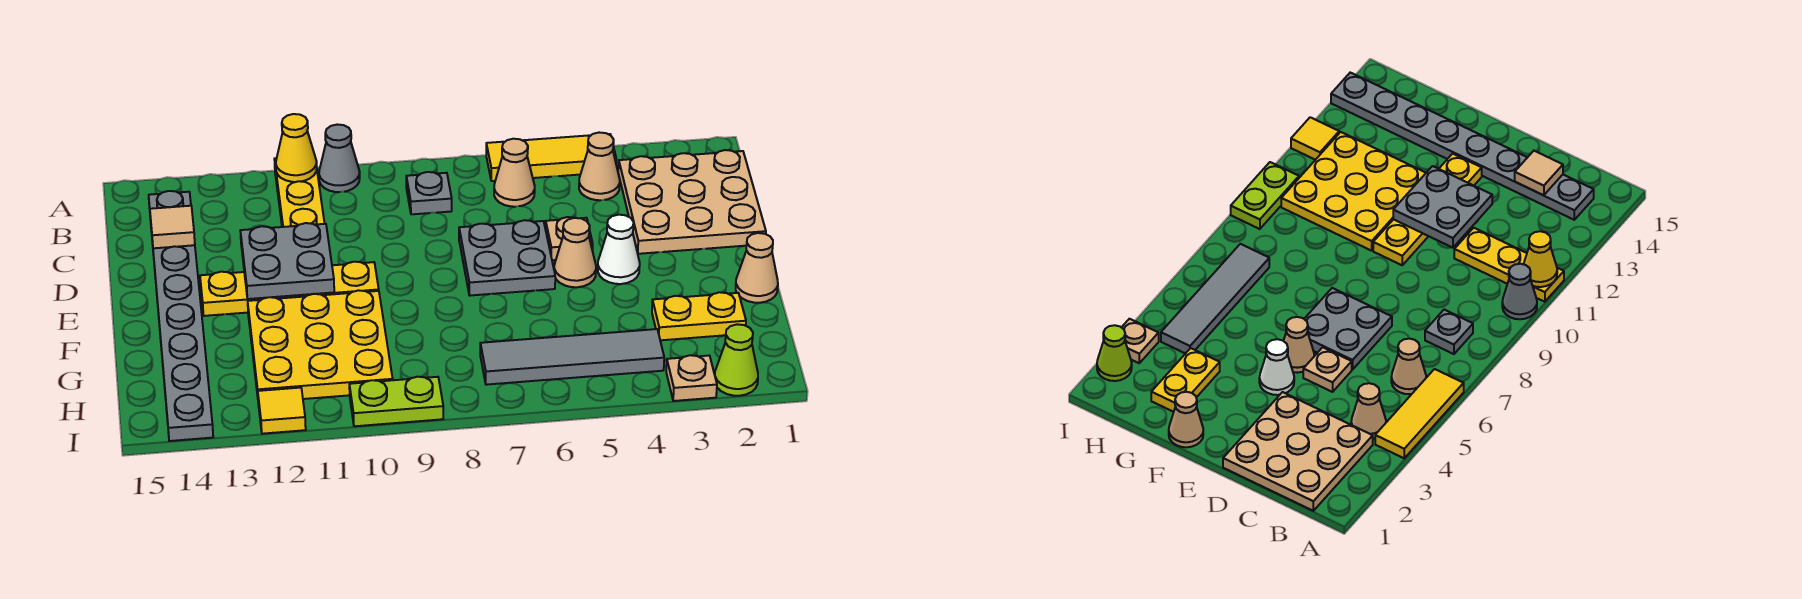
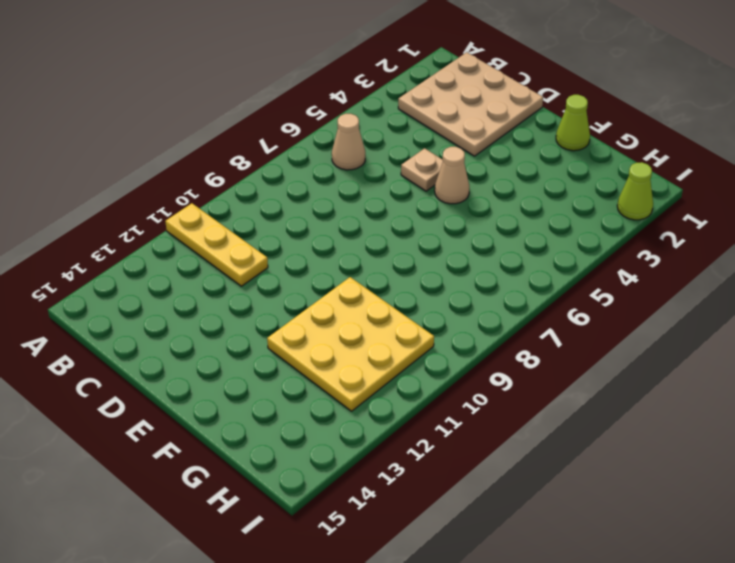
lime 1x1 cone [556,95,590,151] -> tan 1x1 cone [736,233,778,303]
none -> yellow 1x3 tile [486,134,616,181]
none -> grey 1x1 cone [319,125,360,192]
none -> tan 1x1 cone [579,133,620,200]

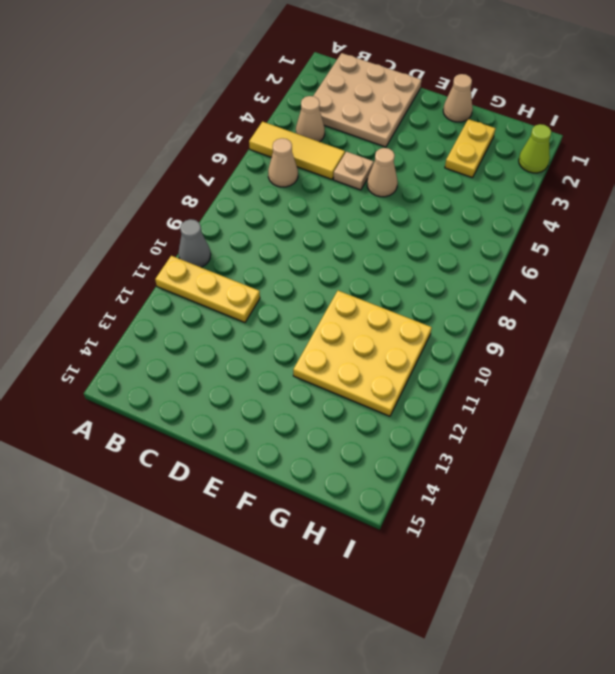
yellow 1x3 tile [249,122,345,179] -> yellow 1x3 tile turned to [486,134,616,181]
none -> grey 1x1 plate [406,172,452,214]
none -> grey 1x8 plate [149,191,213,441]
none -> grey 2x2 plate [459,220,555,296]

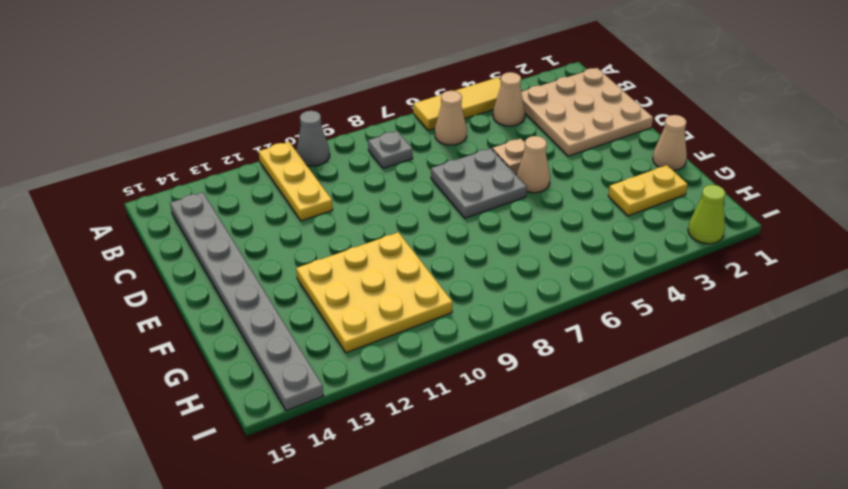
none -> white 1x1 cone [598,215,640,284]
none -> yellow 1x4 plate [200,262,379,316]
none -> grey 1x4 tile [480,329,664,385]

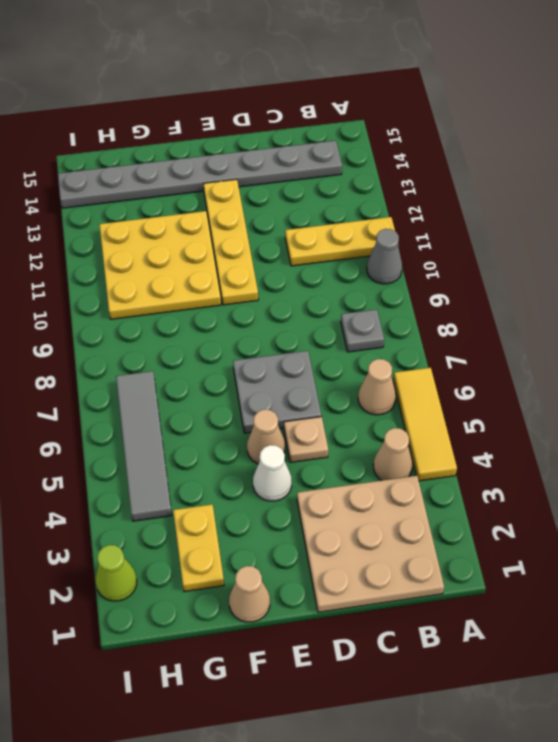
none -> tan 1x1 plate [666,355,717,401]
none -> lime 1x2 plate [349,377,443,426]
none -> yellow 1x1 tile [258,388,306,434]

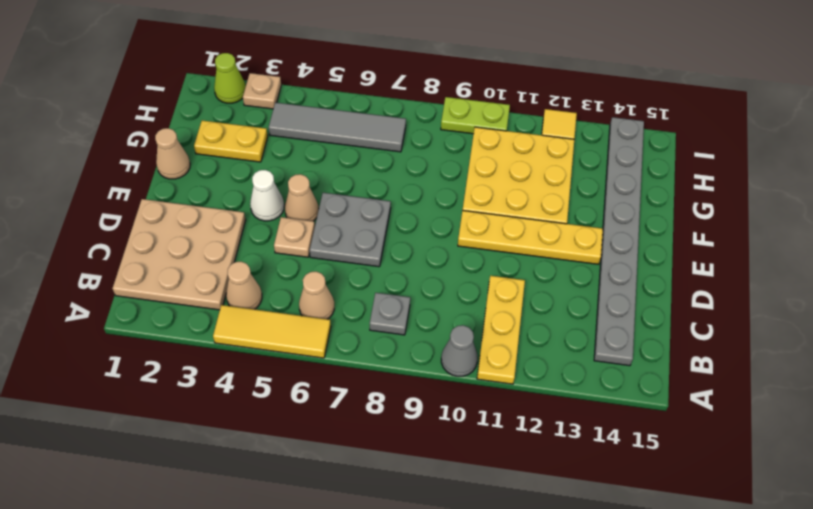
none -> yellow 1x1 cone [276,114,317,182]
none -> tan 1x1 tile [150,206,195,248]
none -> grey 2x2 plate [240,223,334,299]

